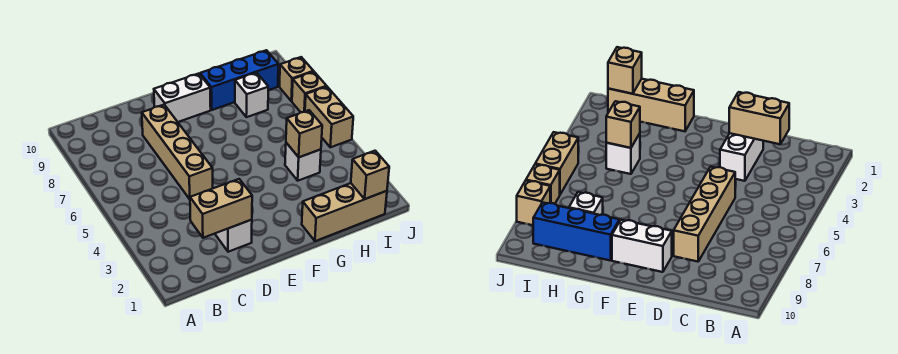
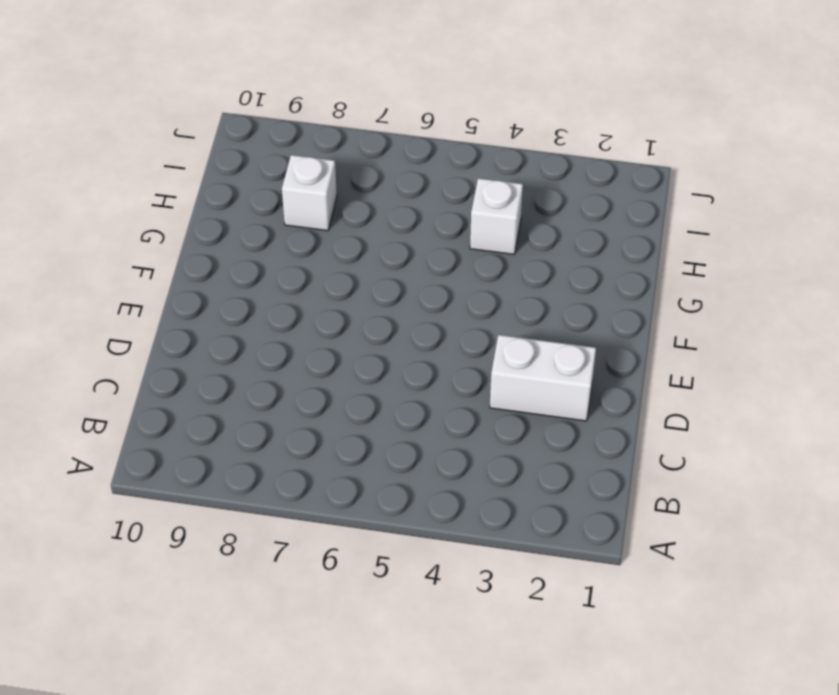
none -> tan 1x4 brick [142,105,213,199]
none -> white 1x2 brick [154,74,211,122]
none -> tan 1x3 brick [302,183,387,241]

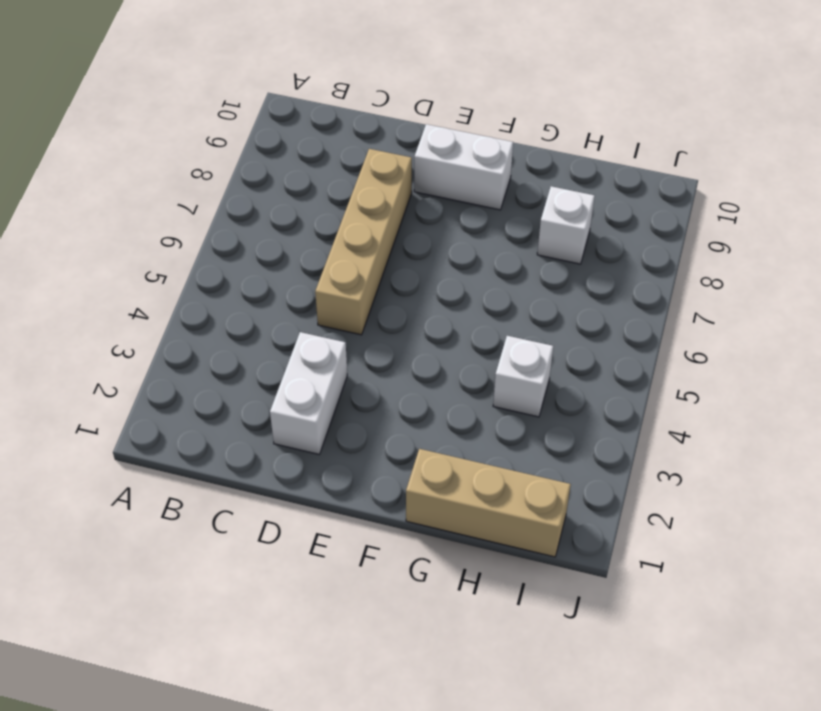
none -> blue 1x3 brick [200,50,278,110]
none -> tan 1x2 brick [305,87,353,147]
none -> tan 1x1 brick [292,72,327,112]

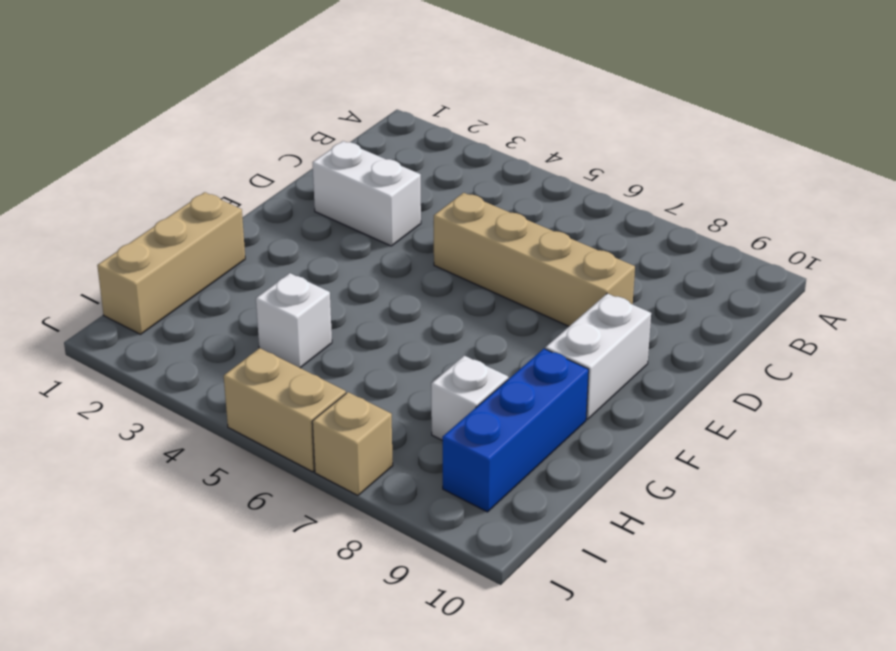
none -> tan 1x1 brick [279,57,314,101]
none -> tan 1x2 brick [190,179,252,238]
none -> tan 1x1 brick [286,110,322,157]

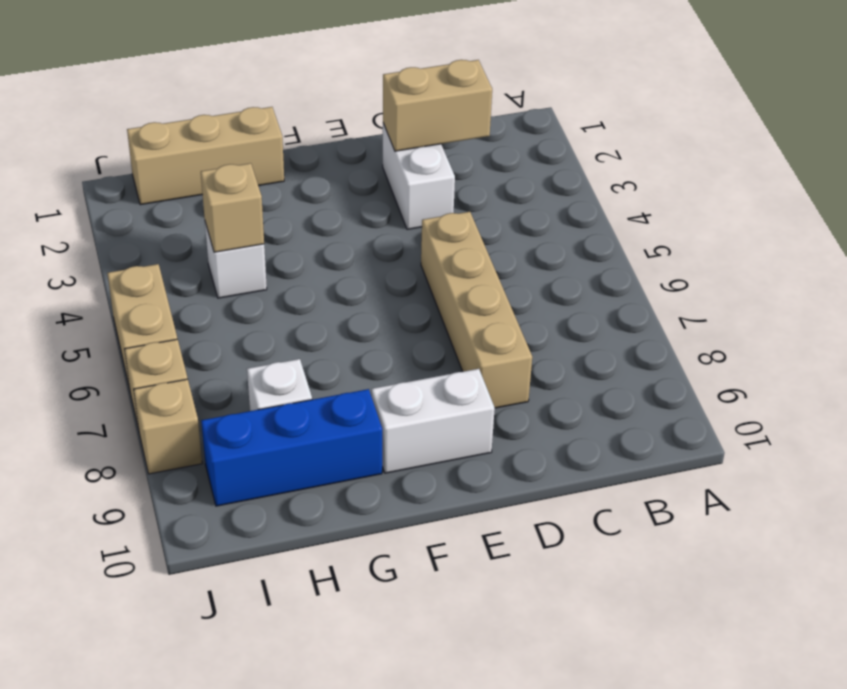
none -> tan 1x1 brick [351,151,389,199]

